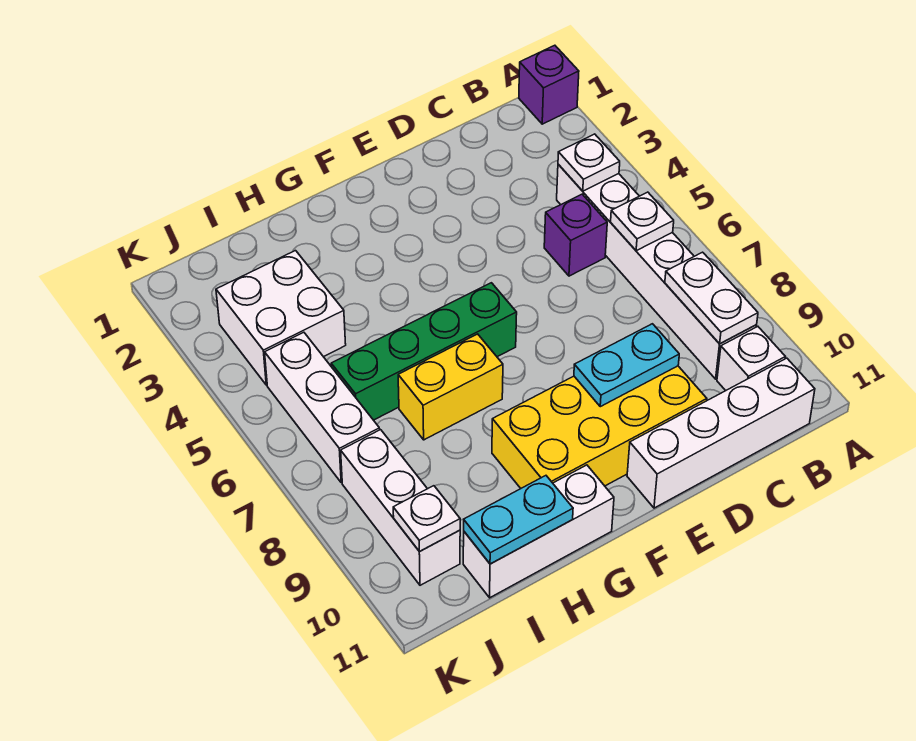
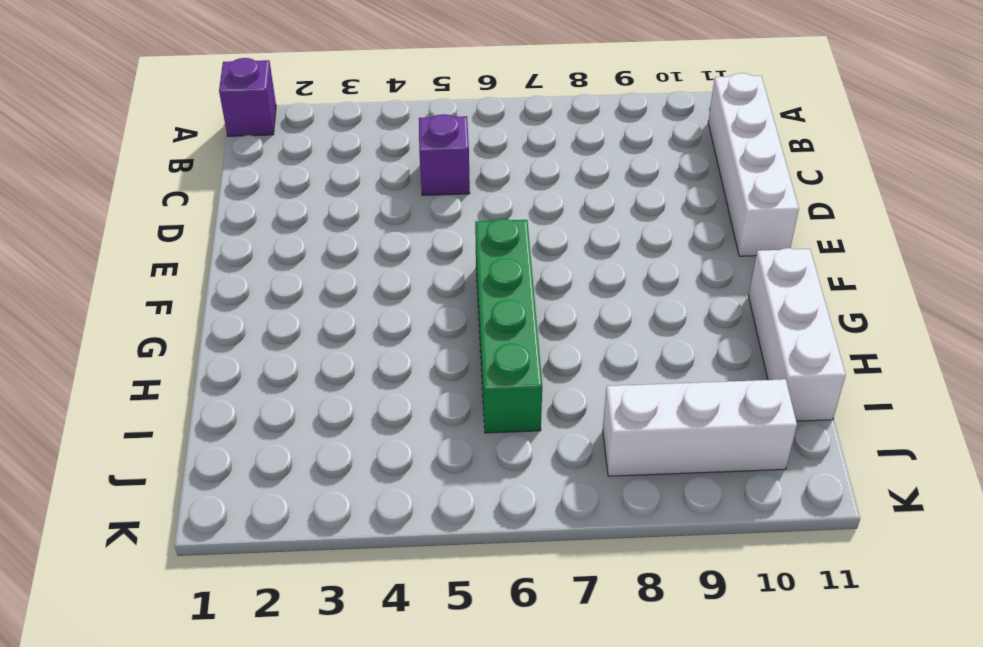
none -> white 1x6 brick [557,164,757,379]
none -> white 1x1 brick [717,327,785,391]
none -> yellow 2x4 brick [492,366,707,488]

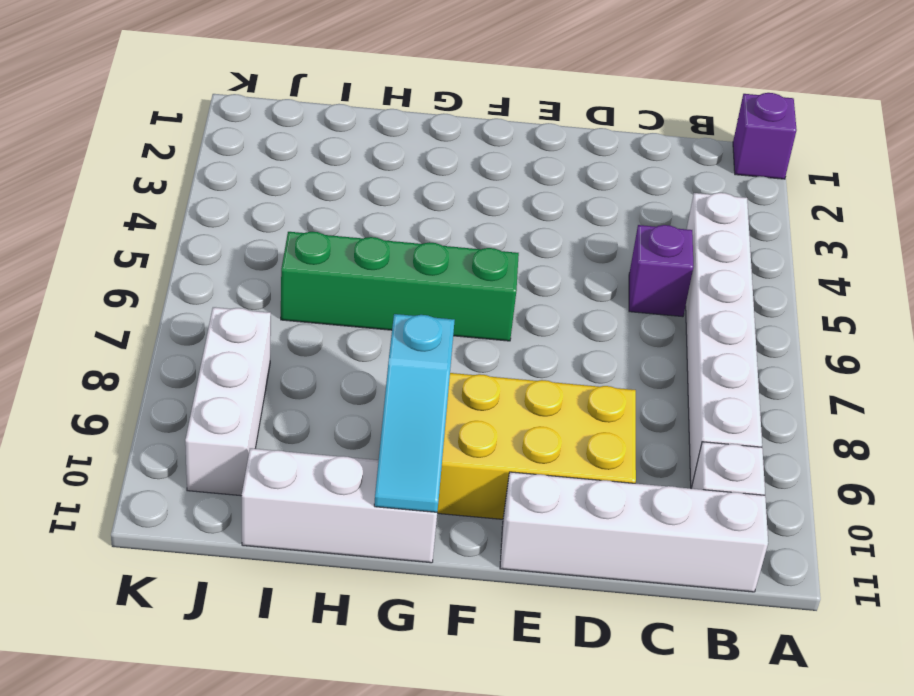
cyan 1x3 slope [374,314,455,512] -> none
none -> yellow 1x2 brick [398,334,503,440]
none -> white 2x2 brick [216,251,346,385]
none -> white 1x3 brick [265,332,380,483]

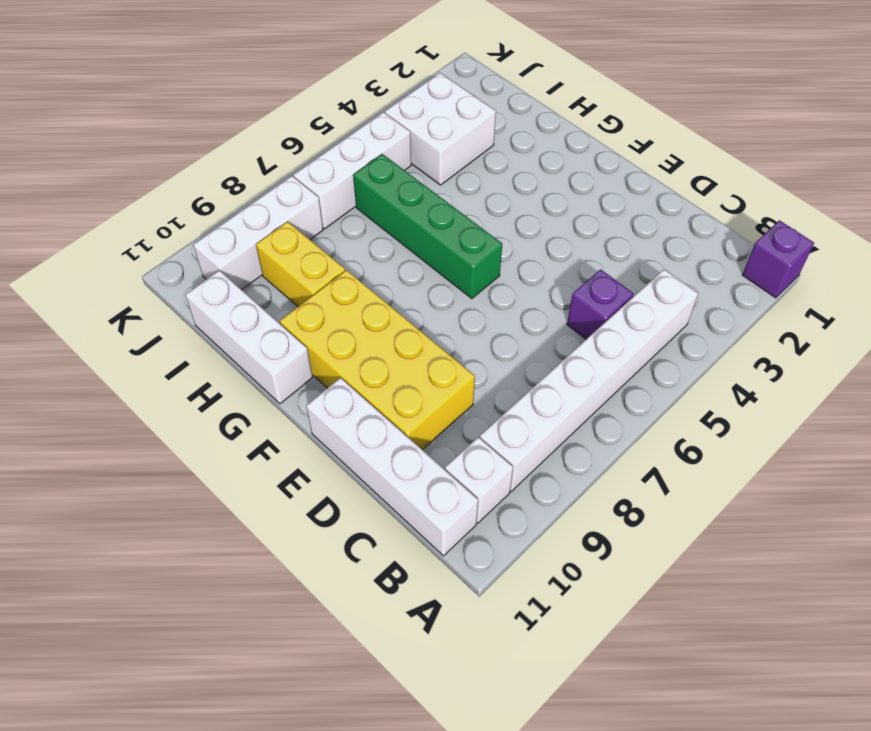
yellow 1x2 brick [256,222,345,306] -> yellow 1x2 brick moved to [398,334,503,440]
none -> white 1x1 plate [558,134,620,191]
none -> white 1x1 plate [611,192,674,251]
none -> white 1x2 plate [665,252,758,344]

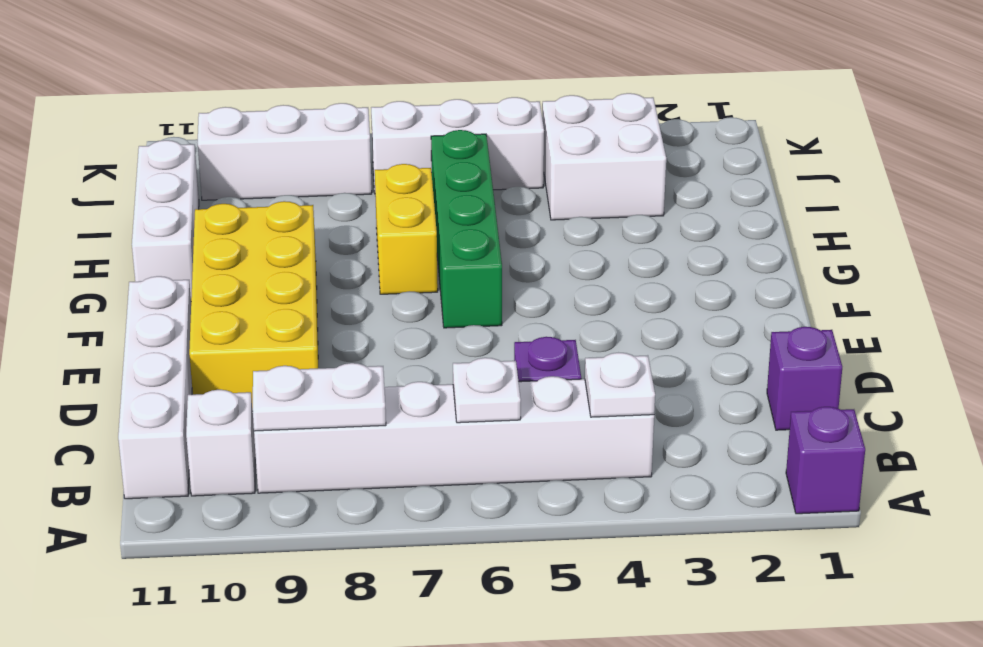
purple 1x1 brick [767,327,842,430] -> none
none -> cyan 1x2 plate [574,324,679,407]
none -> cyan 1x2 plate [464,476,573,564]
none -> white 1x1 plate [393,486,460,552]

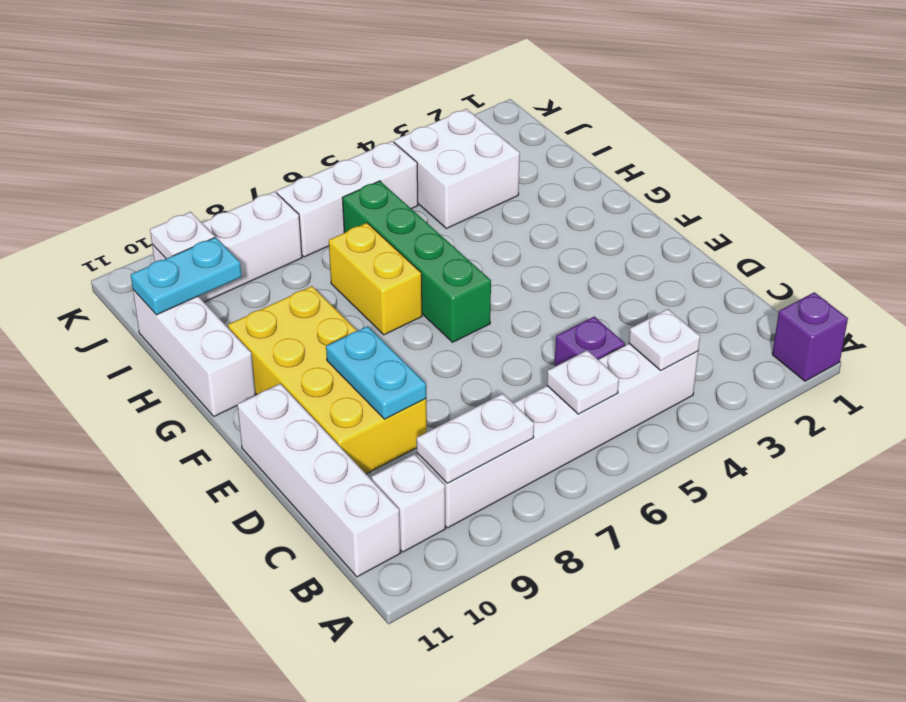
cyan 1x2 plate [131,237,242,315] -> cyan 1x2 plate turned to [464,476,573,564]

